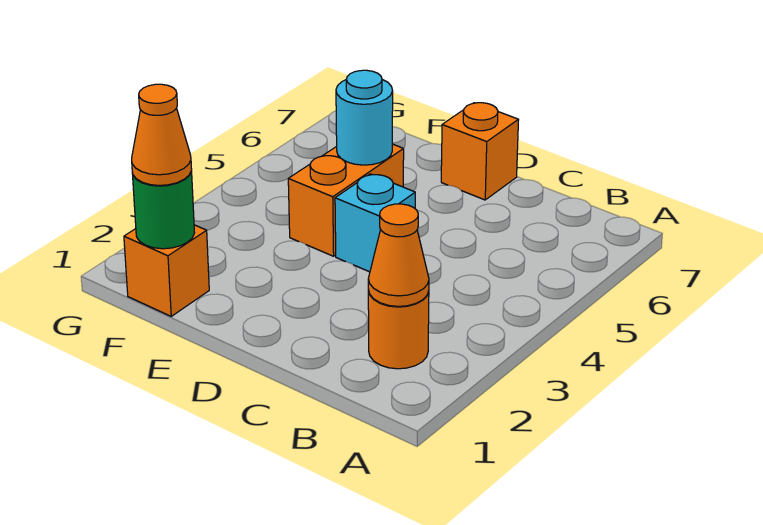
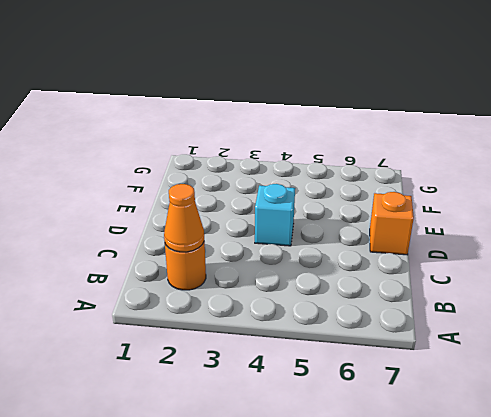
none -> orange 1x2 brick [288,144,404,256]
none -> orange 1x1 brick [124,225,209,316]

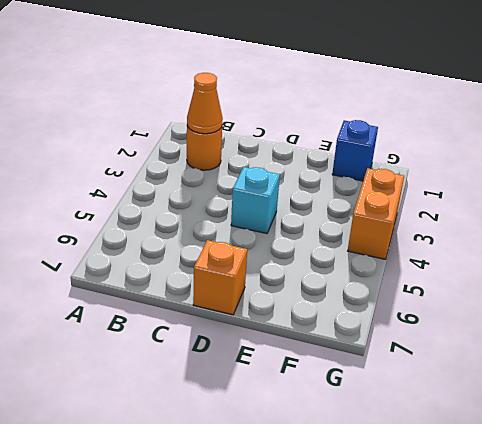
blue 1x1 brick [332,120,378,181] -> orange 1x1 brick [124,225,209,316]
orange 1x2 brick [348,168,404,259] -> orange 1x2 brick moved to [288,144,404,256]
none -> cyan 1x1 round brick [336,70,393,165]
none -> green 1x1 round brick [132,171,195,249]

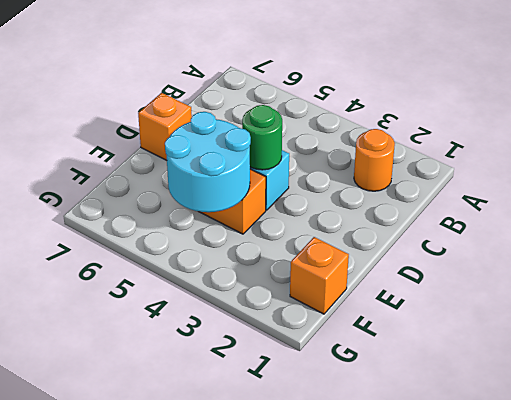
green 1x1 round brick [242,105,282,170] -> green 1x1 round brick moved to [132,171,195,249]
cyan 2x2 round brick [165,112,251,212] -> cyan 1x1 round brick [336,70,393,165]
none -> orange 1x1 cone [368,204,429,306]
none -> orange 1x1 cone [132,84,192,185]

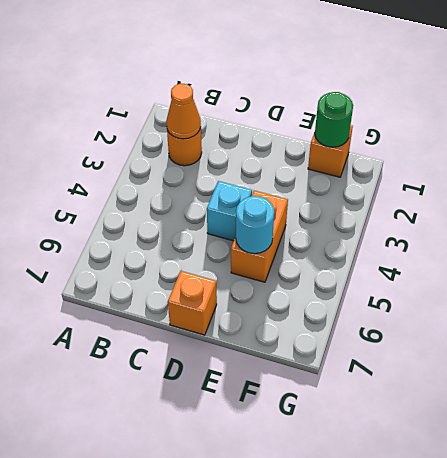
none -> orange 1x1 cone [132,84,192,185]

